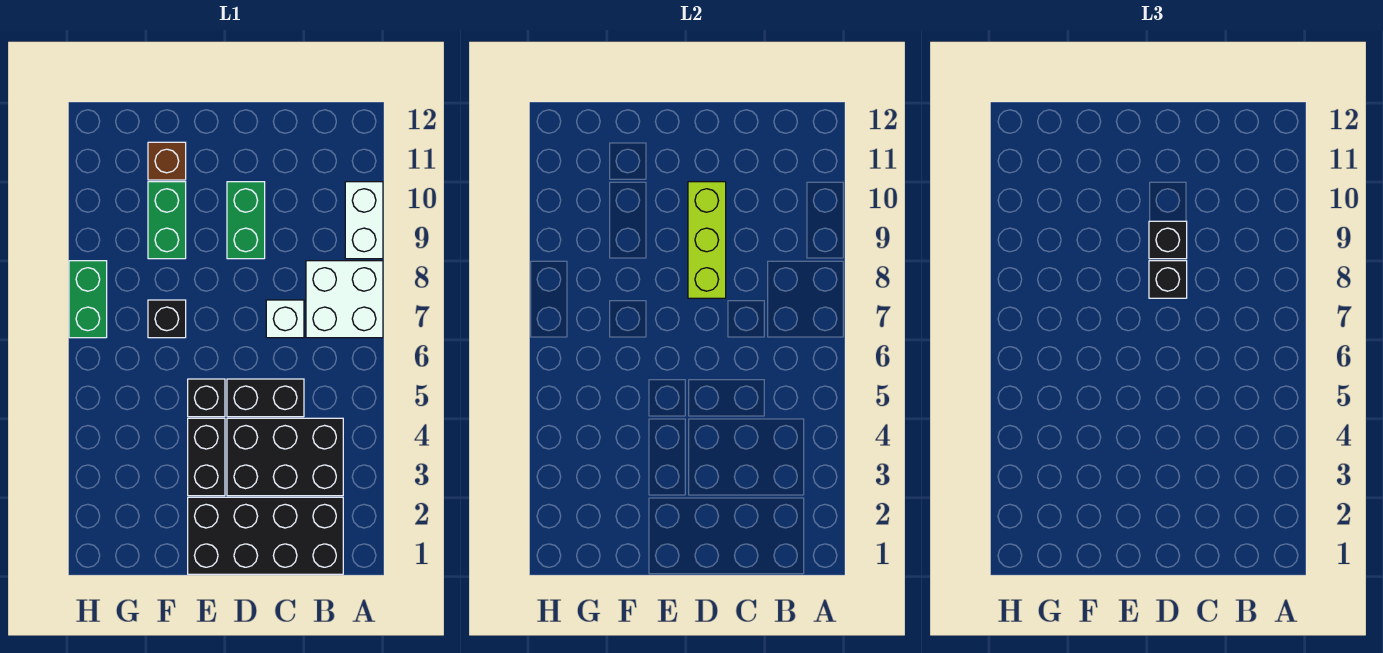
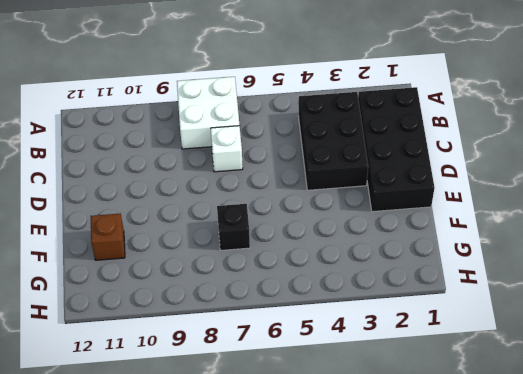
none -> white 1x2 brick [345,182,383,259]
none -> black 1x2 brick [227,379,304,417]
none -> green 1x2 brick [227,182,265,259]

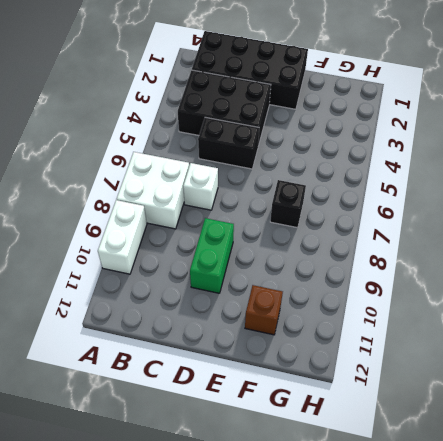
none -> black 1x2 brick [188,418,225,496]
none -> black 1x1 brick [188,379,225,417]
none -> green 1x2 brick [148,182,186,259]

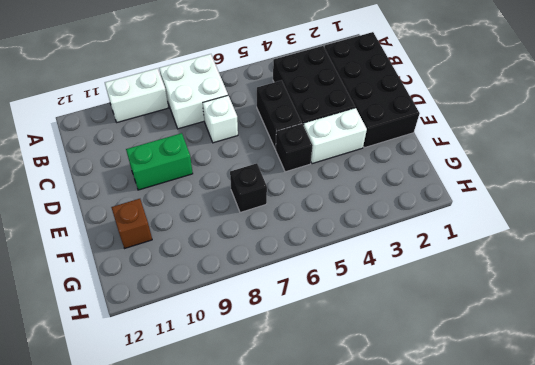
white 1x2 brick [303,108,367,164] -> black 1x2 brick [188,418,225,496]
none -> green 1x2 brick [148,182,186,259]
none -> green 1x2 brick [69,261,107,338]
none -> lime 1x3 brick [688,182,726,298]

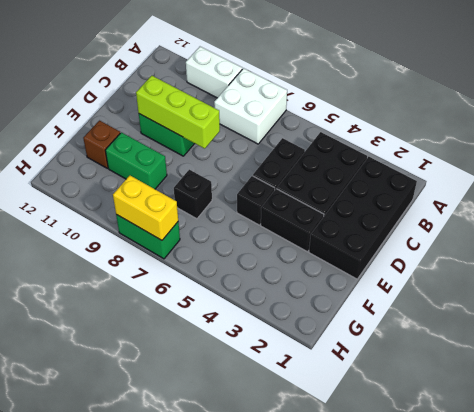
yellow 1x2 brick [113,176,178,240] -> none
none -> white 1x1 brick [266,300,304,338]
none -> black 1x1 brick [1149,261,1187,298]
none -> black 1x1 brick [1149,221,1187,259]

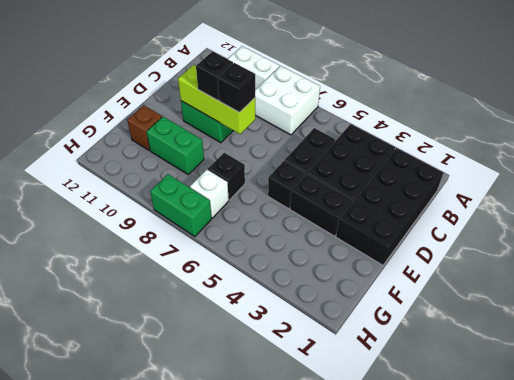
white 1x1 brick [190,170,229,218] -> white 1x1 brick moved to [266,300,304,338]

